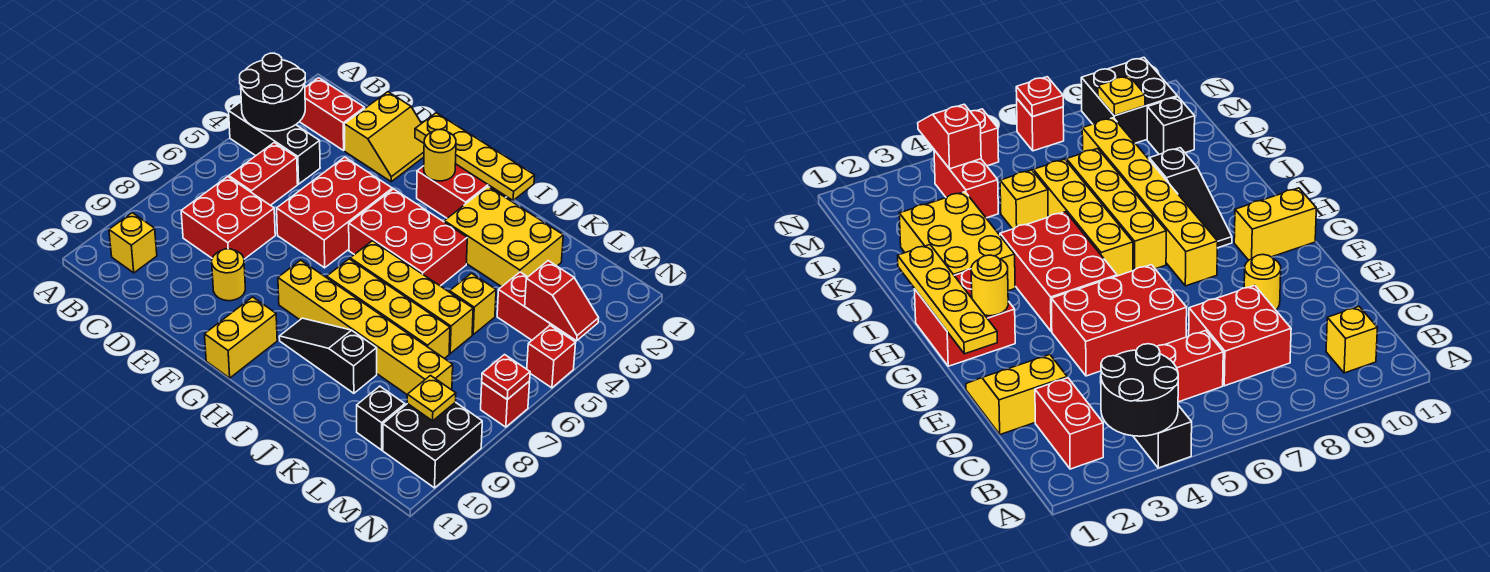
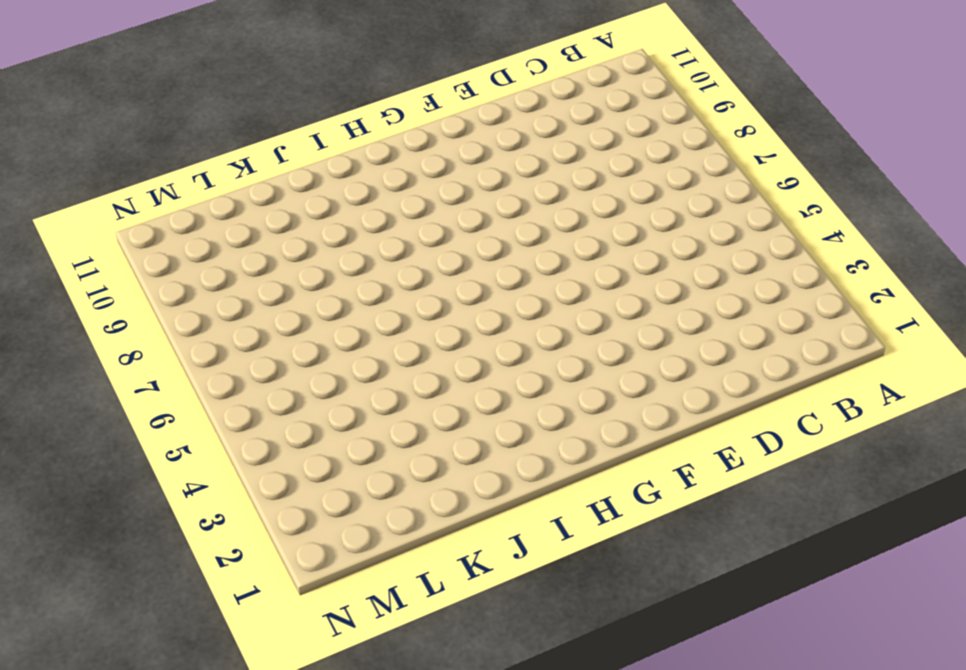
none -> black 1x3 brick [229,102,320,184]
none -> red 1x2 brick [300,78,365,150]
none -> yellow 1x1 brick [109,213,157,273]

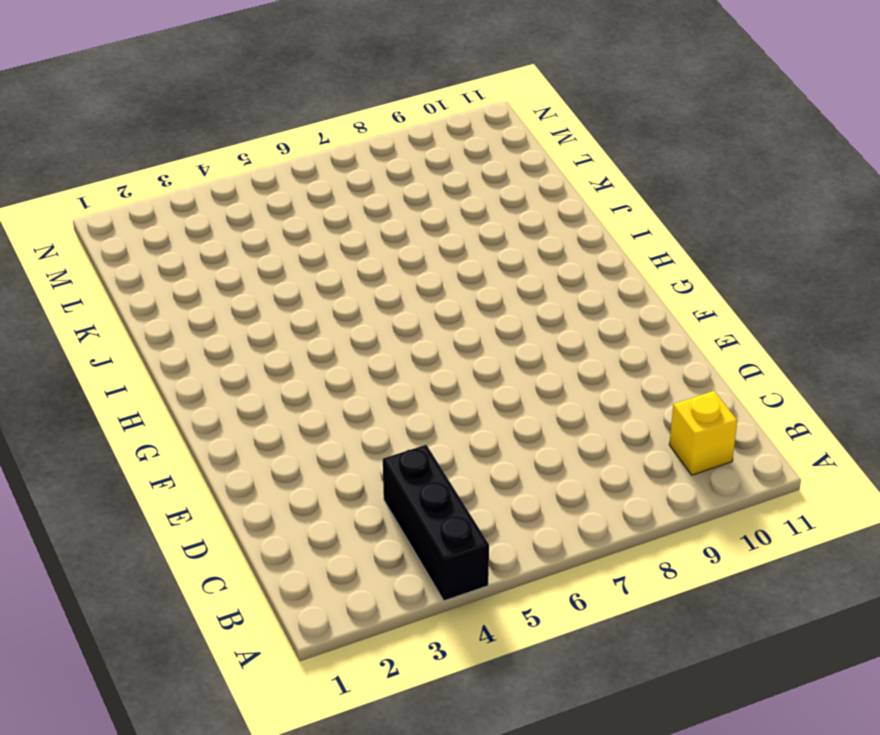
none -> red 1x2 brick [300,78,365,150]
none -> red 1x2 brick [229,143,298,205]
none -> red 2x2 brick [181,177,275,259]

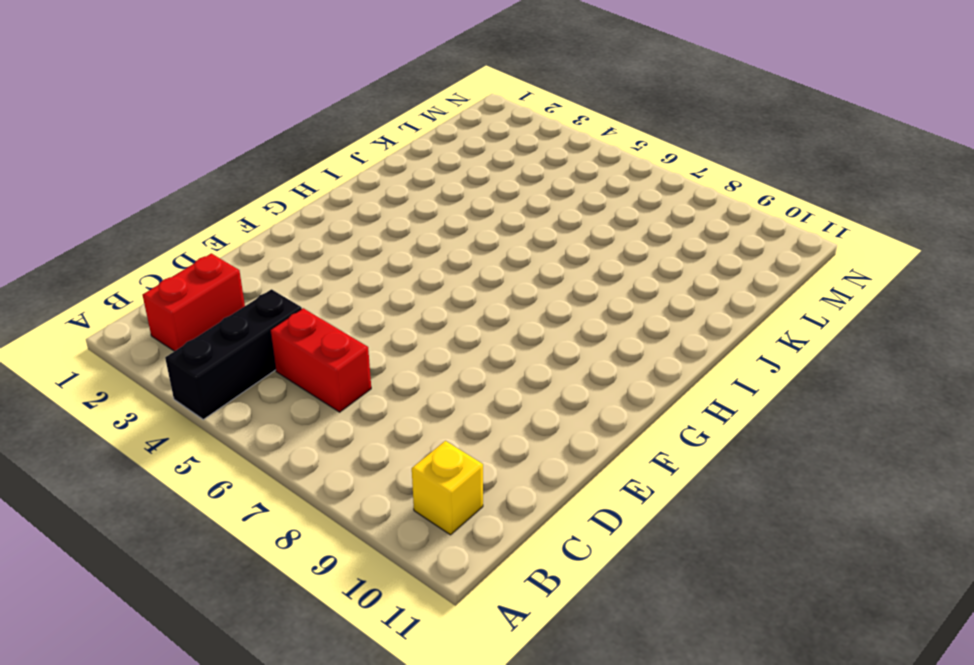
none -> red 2x2 brick [181,177,275,259]
none -> yellow 2x2 slope [344,92,424,182]
none -> red 2x3 brick [277,157,392,268]

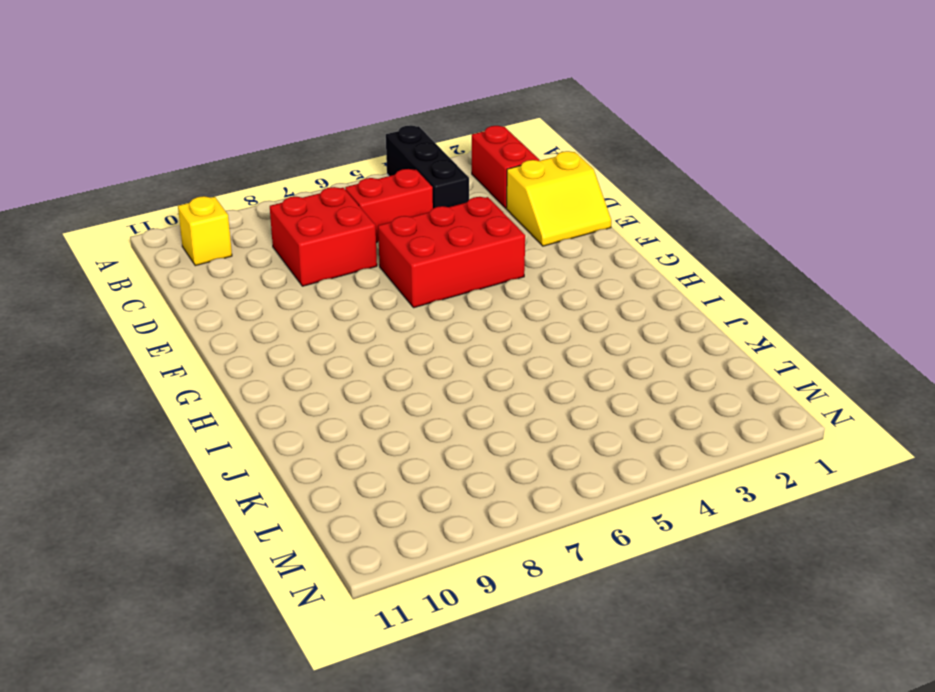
none -> yellow 1x1 round brick [212,249,245,301]
none -> red 2x2 brick [417,164,507,218]
none -> red 2x3 brick [349,189,467,286]

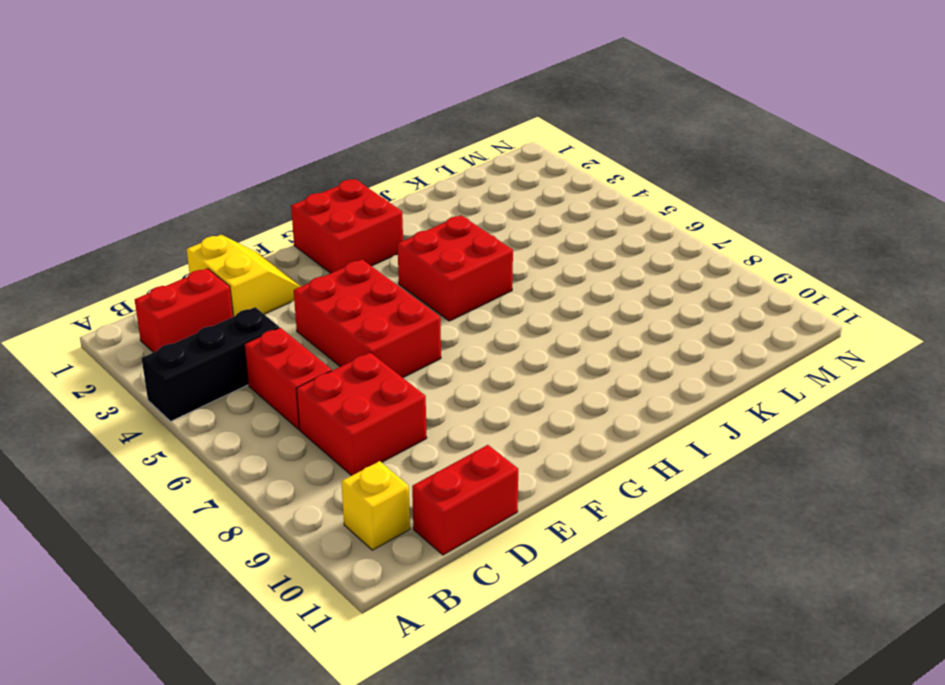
red 1x2 brick [412,445,518,555] -> red 1x2 brick moved to [497,272,567,340]
red 2x2 brick [398,215,513,321] -> red 2x3 brick [349,189,467,286]
none -> yellow 1x1 round brick [212,249,245,301]
none -> yellow 1x6 brick [278,260,453,394]
none -> yellow 1x2 brick [205,297,277,378]

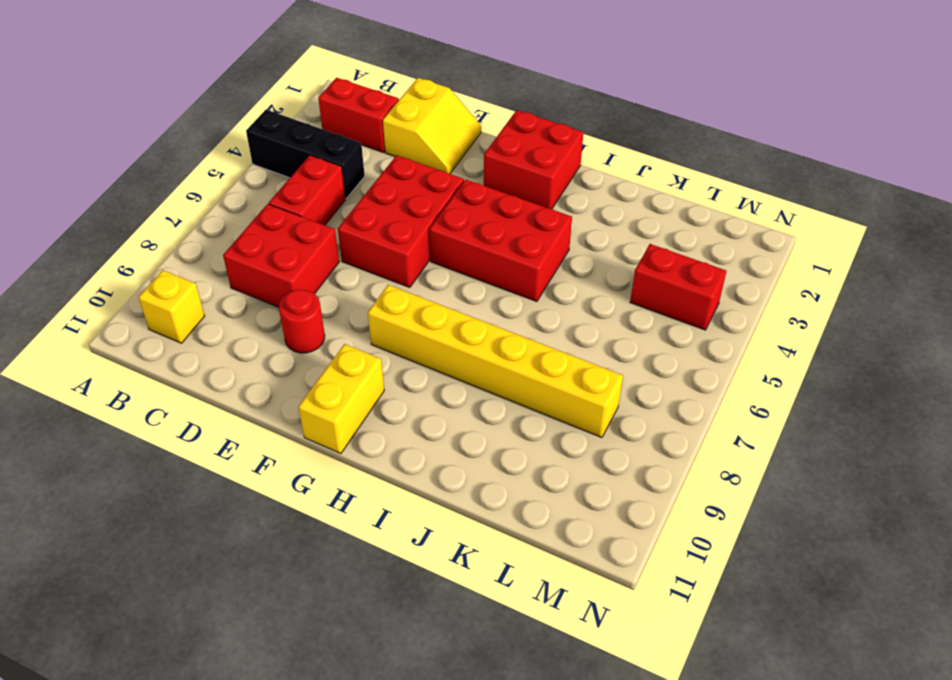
red 1x1 round brick [279,289,325,353] -> yellow 1x1 round brick [212,249,245,301]
none -> yellow 1x4 brick [350,241,473,353]
none -> yellow 1x4 brick [327,259,450,359]
none -> black 1x3 slope [279,318,377,393]

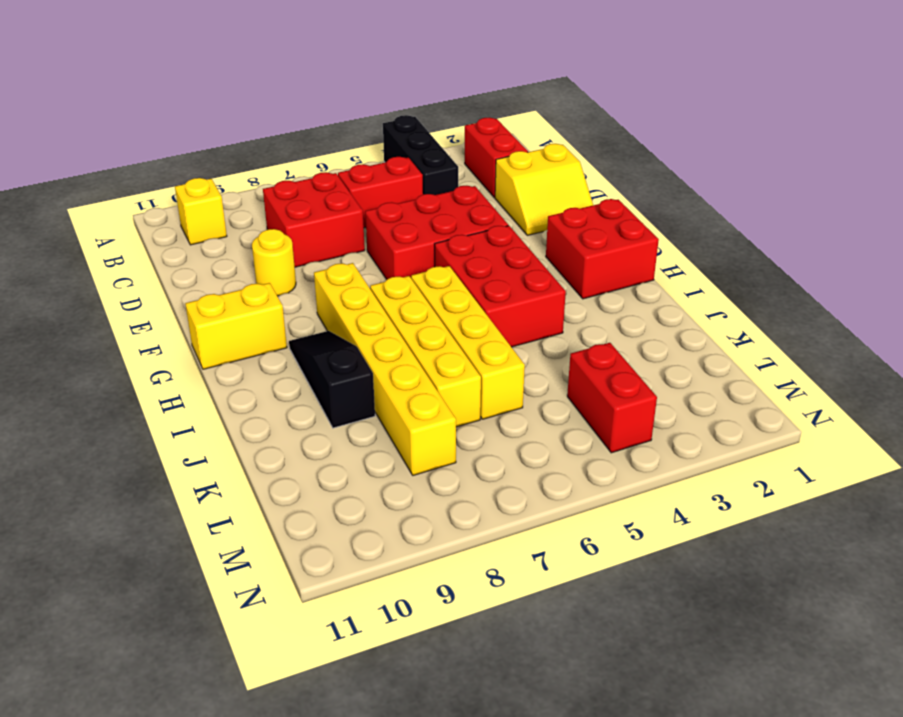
none -> yellow 2x3 brick [444,187,563,287]
none -> yellow 1x1 brick [450,273,496,335]
none -> black 1x1 brick [357,386,405,450]

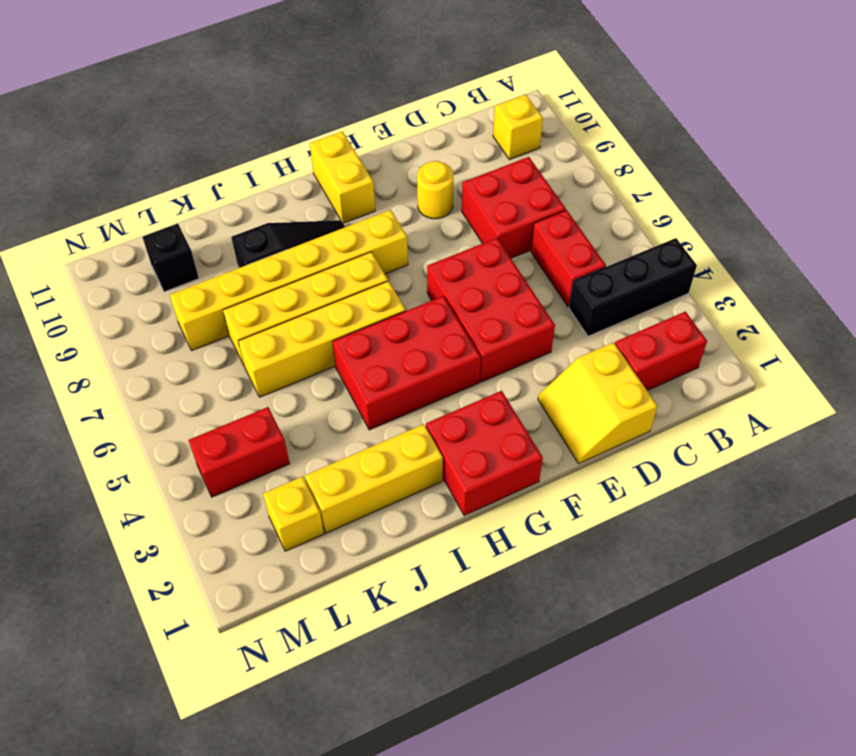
yellow 1x3 brick [305,424,443,533] -> yellow 2x3 brick [444,187,563,287]
yellow 1x1 brick [263,477,324,551] -> yellow 1x1 brick moved to [450,273,496,335]
none -> black 2x2 brick [383,402,482,488]
none -> red 1x1 brick [527,326,576,388]
none -> red 1x1 brick [481,381,530,427]

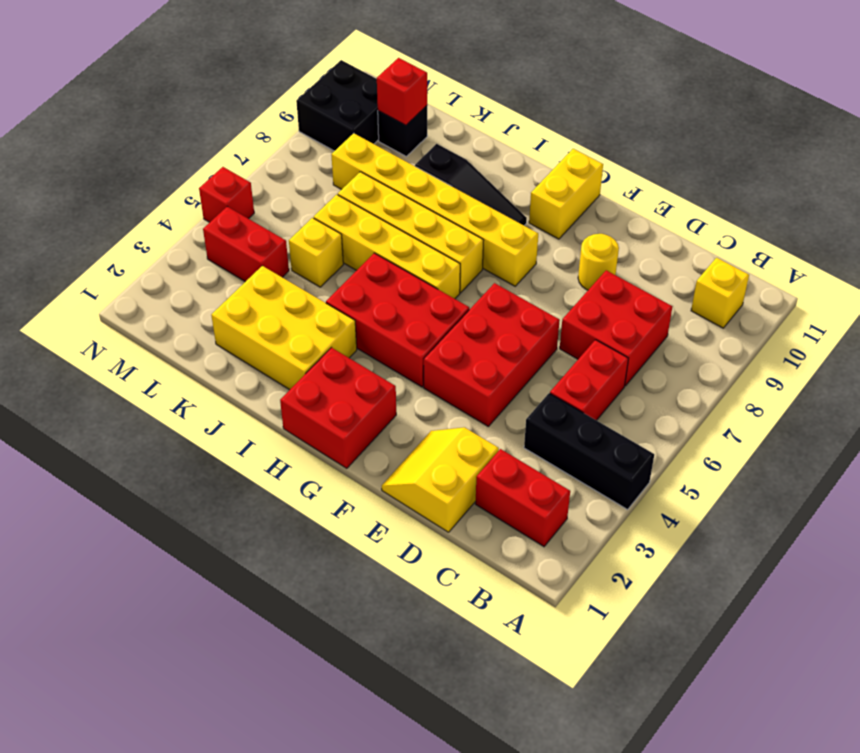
red 1x1 brick [377,58,427,125] -> red 1x1 brick moved to [481,381,530,427]
none -> black 2x2 round brick [240,53,305,131]
none -> yellow 1x4 plate [415,113,535,200]
none -> yellow 1x1 round brick [424,130,456,181]

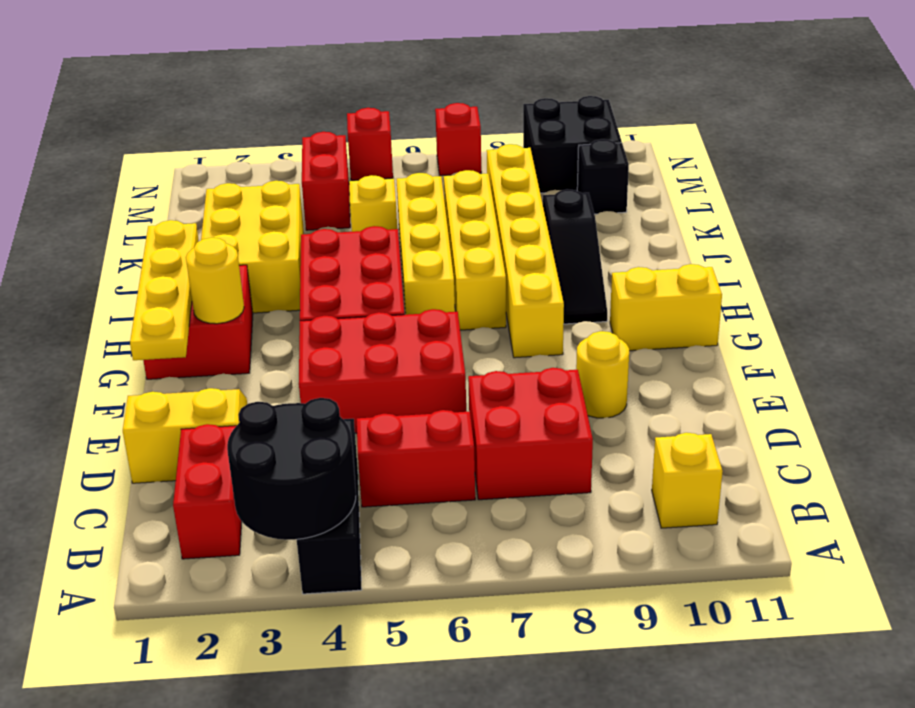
none -> red 1x2 slope [525,261,599,341]
none -> yellow 1x1 plate [407,376,456,421]
none -> red 1x1 plate [482,355,530,400]

